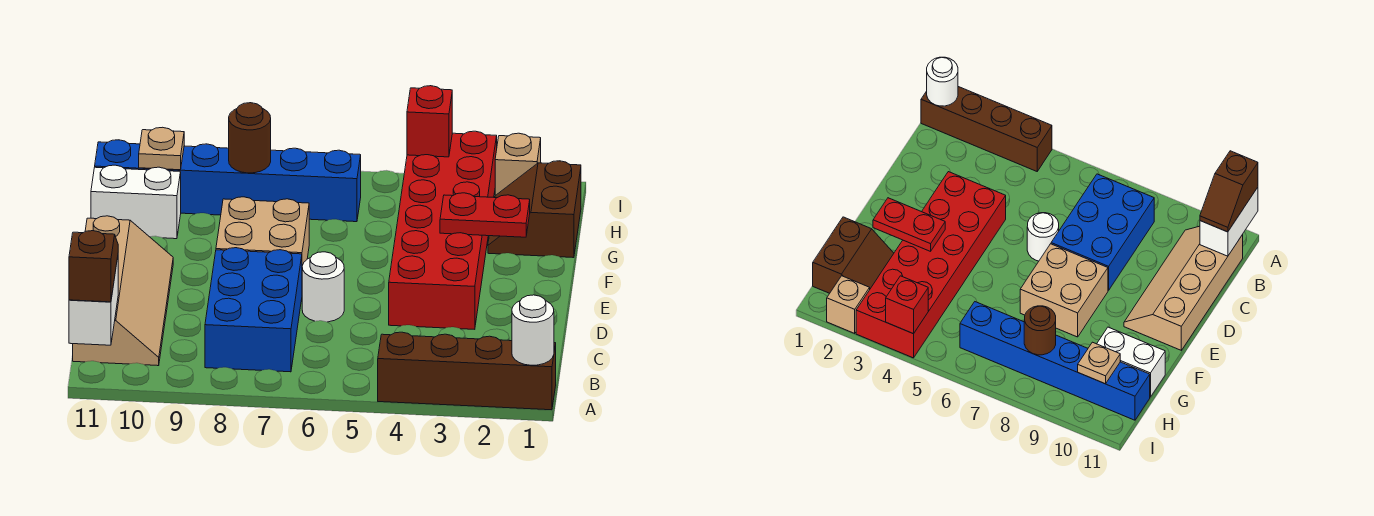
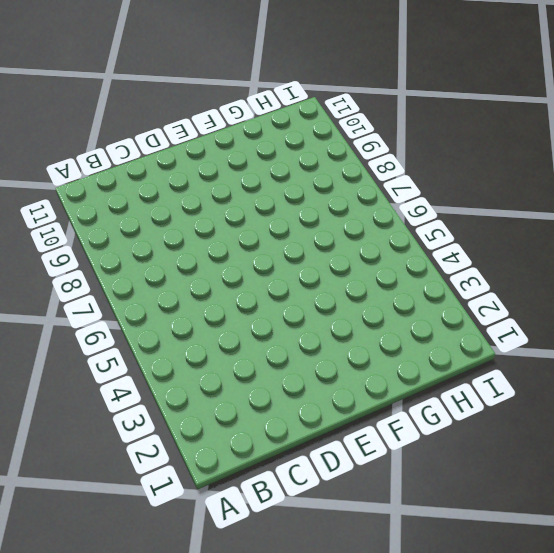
none -> brown 1x4 brick [378,332,556,410]
none -> blue 2x3 brick [205,248,302,372]
none -> tan 2x4 slope [73,216,173,366]

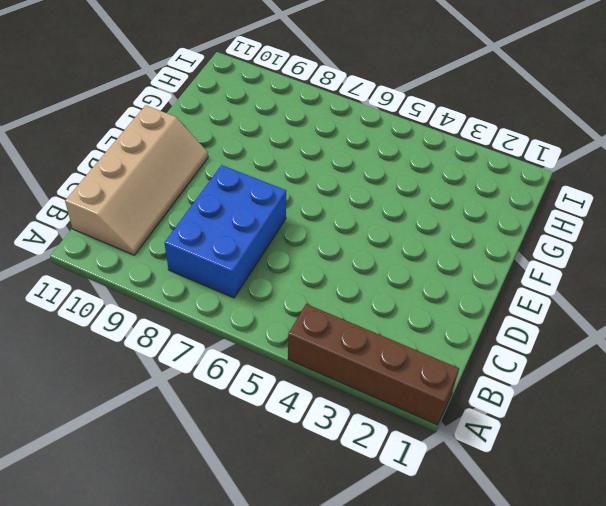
none -> red 2x6 brick [389,131,497,329]
none -> white 1x1 round brick [302,252,344,322]
none -> tan 2x2 brick [216,197,309,266]

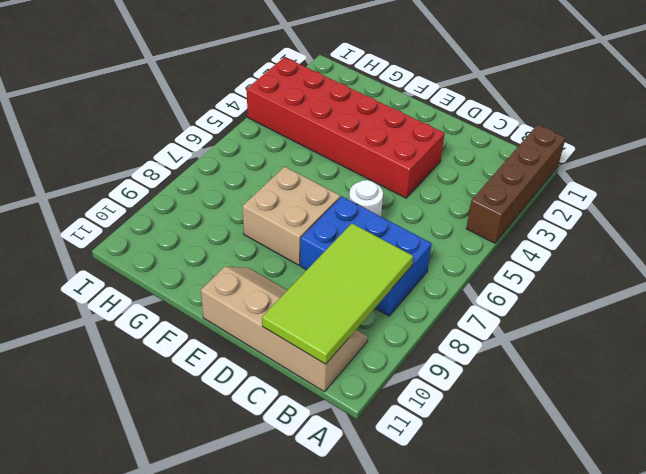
lime 2x4 tile [262,224,413,364] -> white 1x2 brick [69,257,118,345]
none -> brown 2x2 slope [488,161,581,258]
none -> white 1x2 brick [91,165,181,239]
none -> blue 1x6 brick [95,140,361,222]

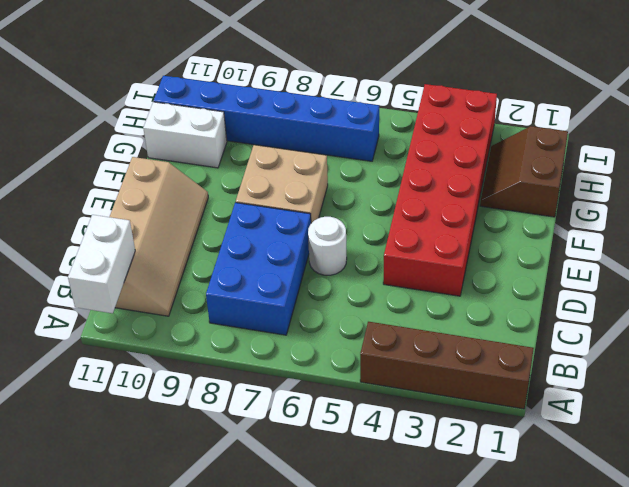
none -> tan 1x1 brick [495,133,541,196]
none -> white 1x1 round brick [512,295,554,365]
none -> red 1x2 plate [440,193,530,237]

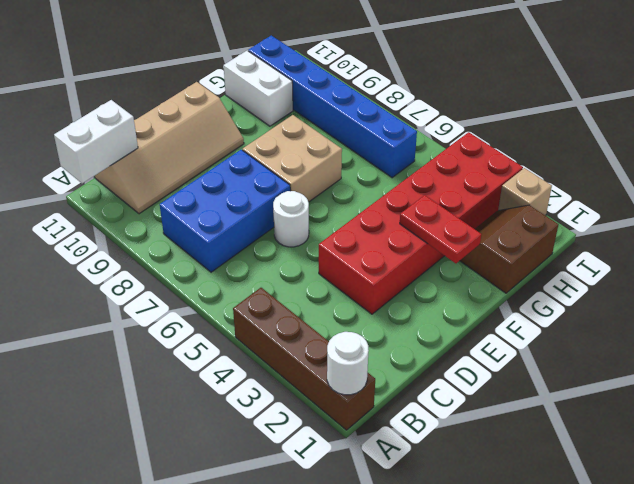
none -> brown 1x1 round brick [229,103,271,173]
none -> tan 1x1 plate [139,127,184,170]
none -> red 1x1 brick [407,86,452,157]

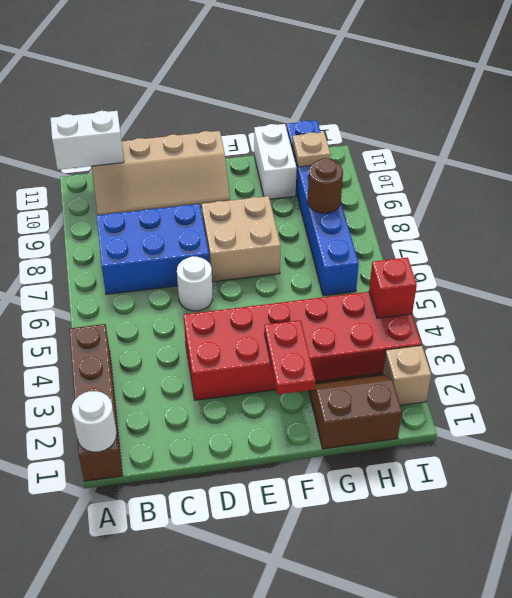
none -> brown 1x2 slope [69,231,118,302]

